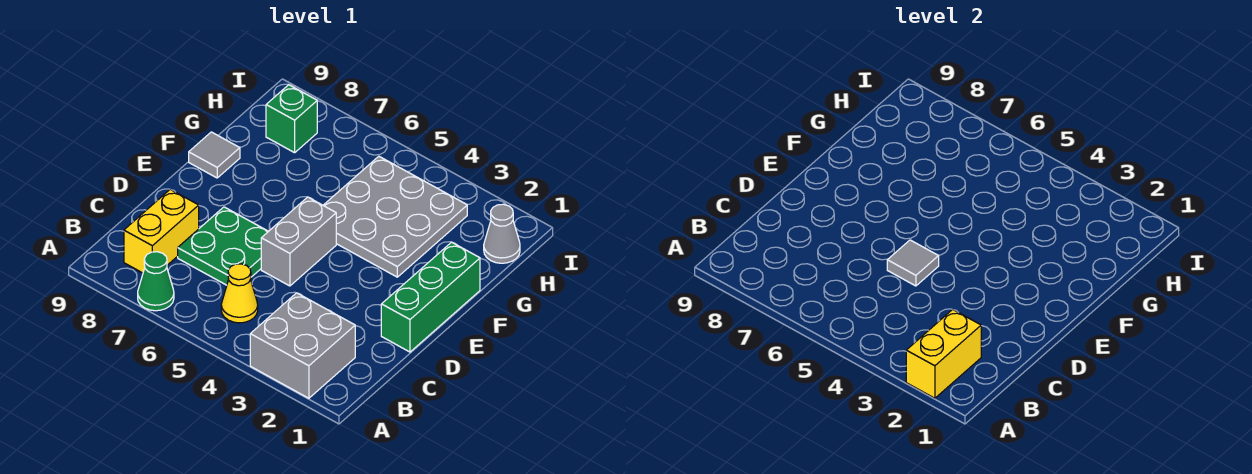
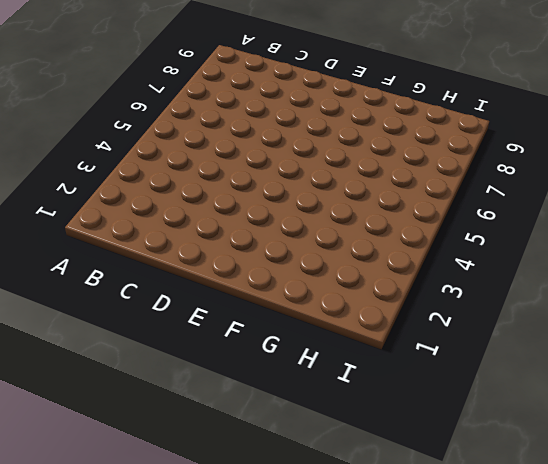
none -> grey 2x2 brick [250,293,355,398]
none -> green 1x1 cone [138,252,174,311]
none -> yellow 1x1 cone [221,264,258,323]

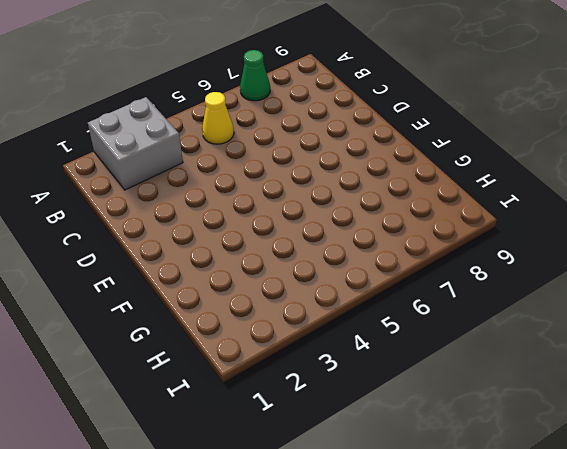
none -> yellow 1x2 brick [124,189,199,273]
none -> green 2x2 plate [178,207,269,285]
none -> green 1x3 brick [381,242,480,352]

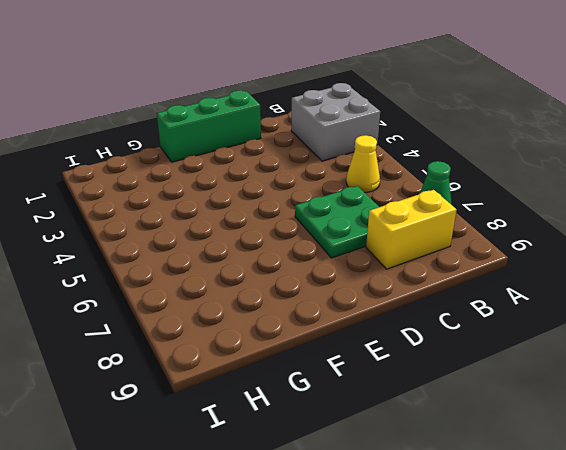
none -> grey 1x2 brick [261,197,336,286]
none -> grey 3x3 plate [323,156,467,277]
none -> grey 1x1 tile [189,132,240,178]

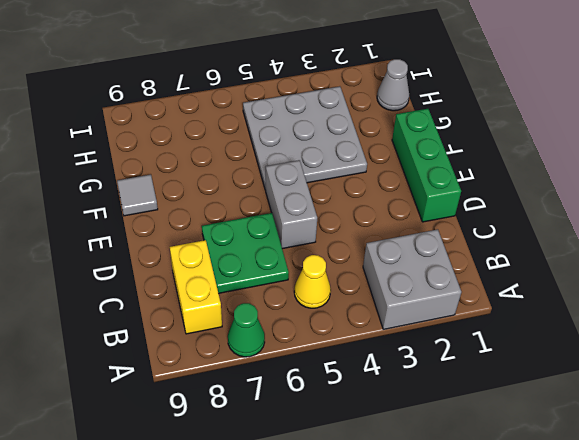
none -> green 1x1 brick [266,85,317,153]
none -> yellow 1x2 brick [906,309,981,398]
none -> grey 1x1 tile [887,240,939,286]

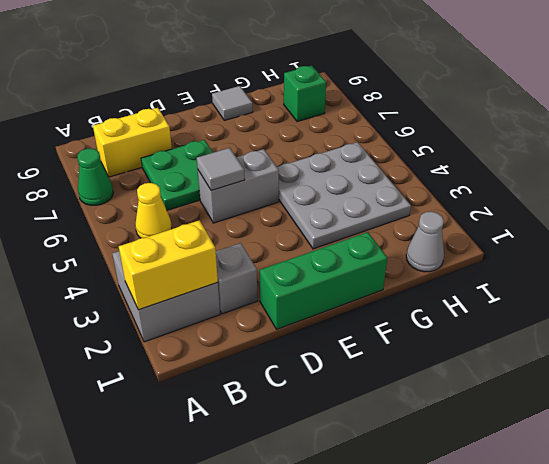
grey 1x1 brick [216,243,258,314] -> none

